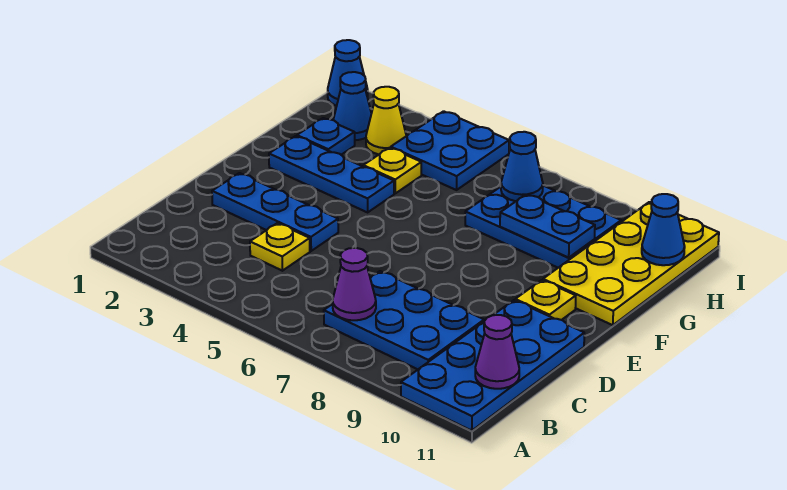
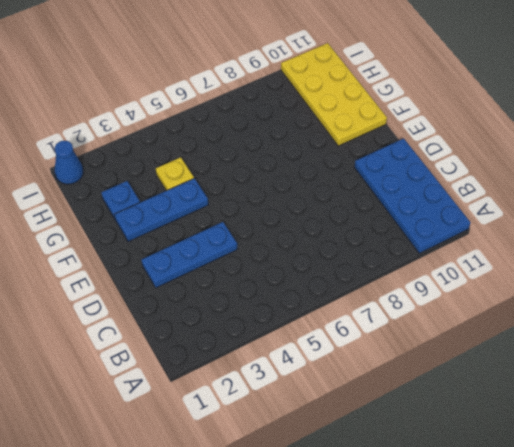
none -> blue 2x3 plate [324,271,484,369]
none -> yellow 1x1 plate [250,223,310,271]
none -> yellow 1x1 plate [515,280,576,320]

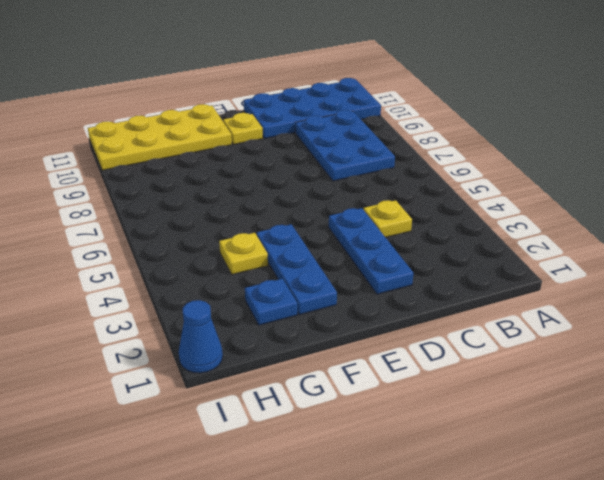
none -> blue 2x3 plate [465,186,621,268]
none -> blue 1x1 cone [333,72,371,140]
none -> yellow 1x1 cone [366,87,406,154]

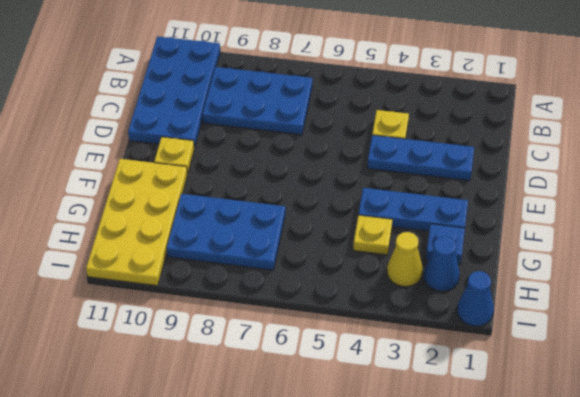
none -> blue 2x2 plate [391,111,509,190]
none -> purple 1x1 cone [333,248,376,320]
none -> purple 1x1 cone [475,315,519,389]

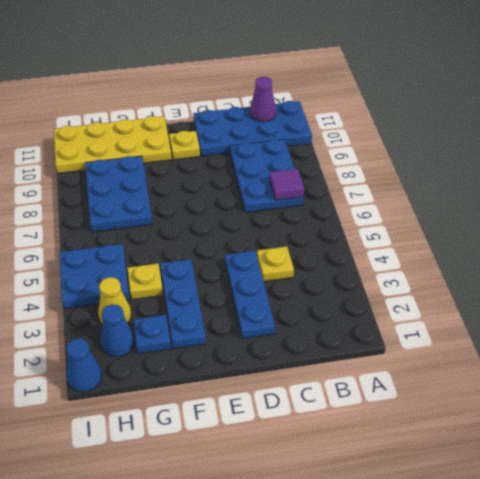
purple 1x1 tile [269,169,304,200] -> purple 1x1 cone [333,248,376,320]
none -> blue 1x2 plate [500,194,595,258]
none -> blue 1x1 cone [501,132,543,201]
none -> blue 1x1 cone [642,194,685,265]

